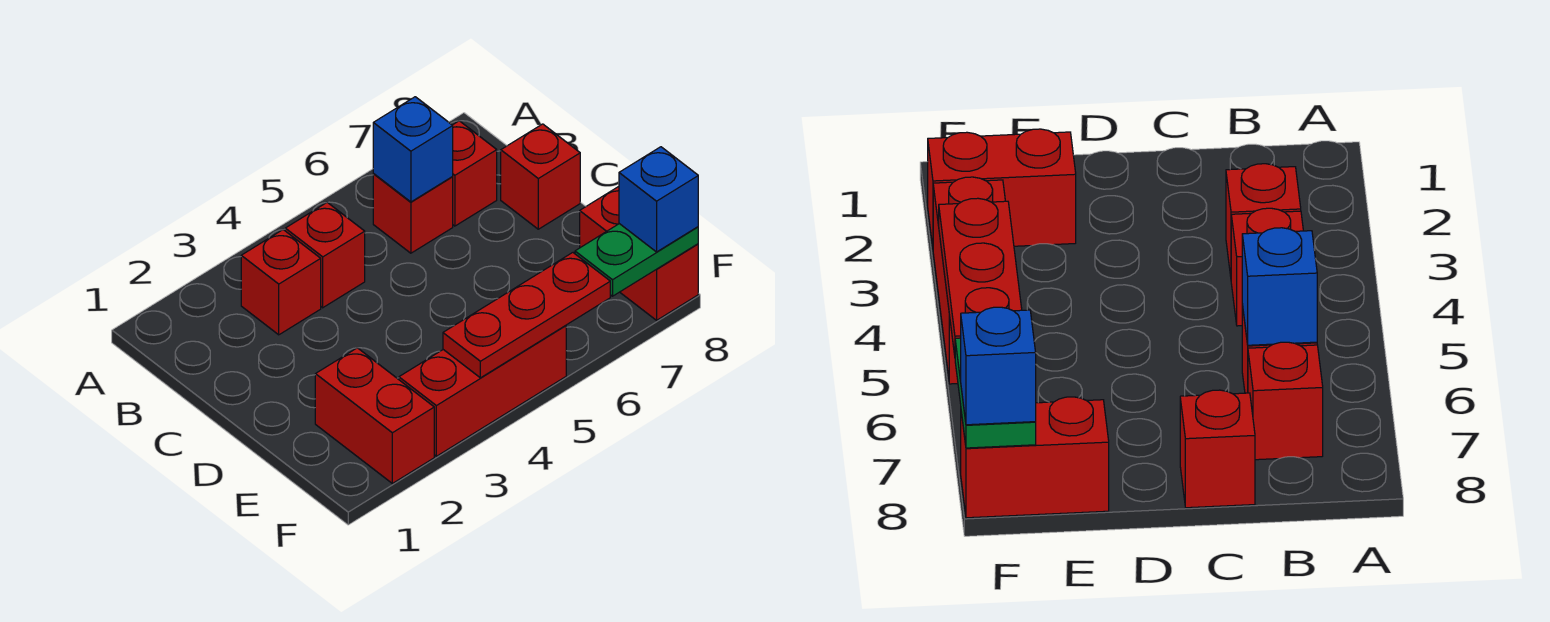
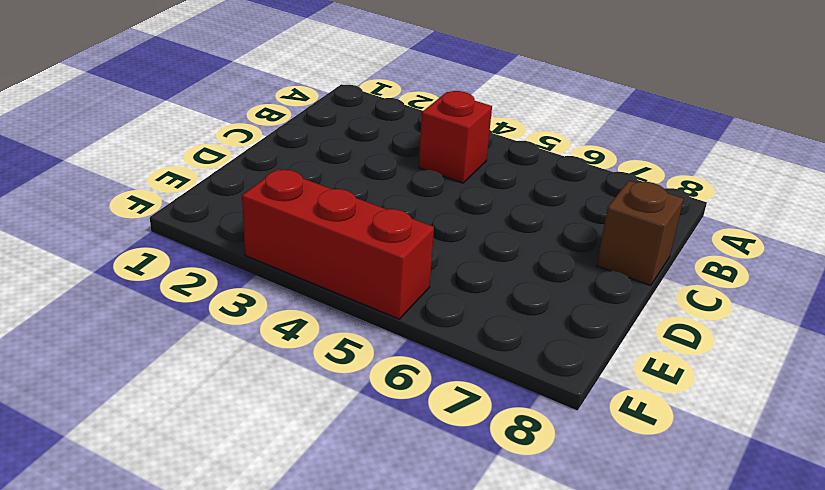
brown 1x1 brick [597,181,683,286] -> red 1x1 brick [501,124,580,229]
none -> red 1x1 brick [241,230,321,335]
none -> red 1x1 brick [373,174,453,253]
none -> red 1x1 brick [452,121,497,226]

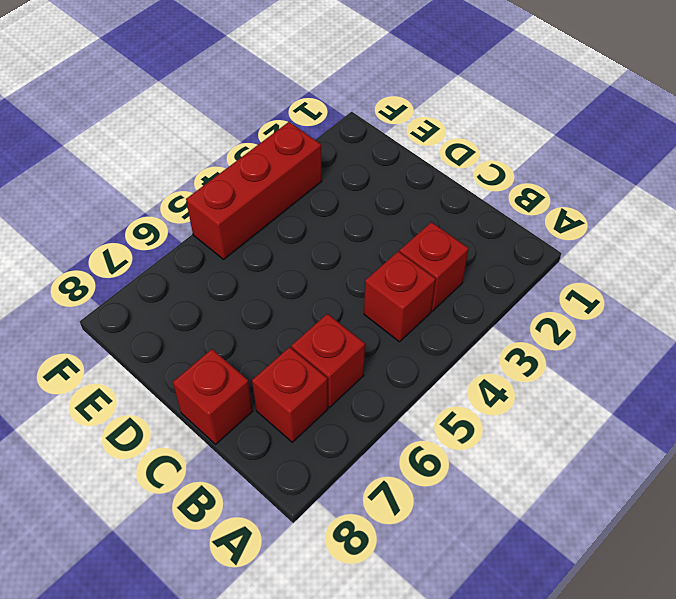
none -> red 1x2 brick [315,348,434,483]
none -> red 1x2 brick [580,187,698,320]
none -> blue 1x1 brick [373,97,453,202]

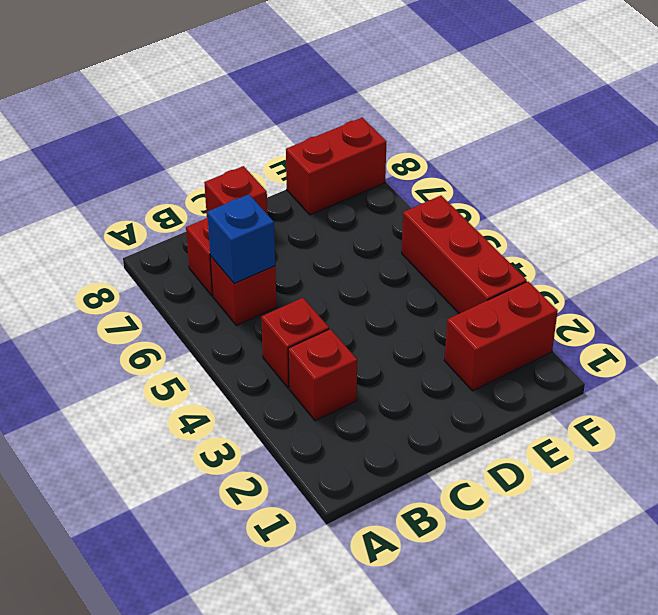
none -> red 1x3 plate [443,253,610,378]
none -> green 1x2 plate [575,224,698,296]
none -> blue 1x1 brick [619,147,698,252]

